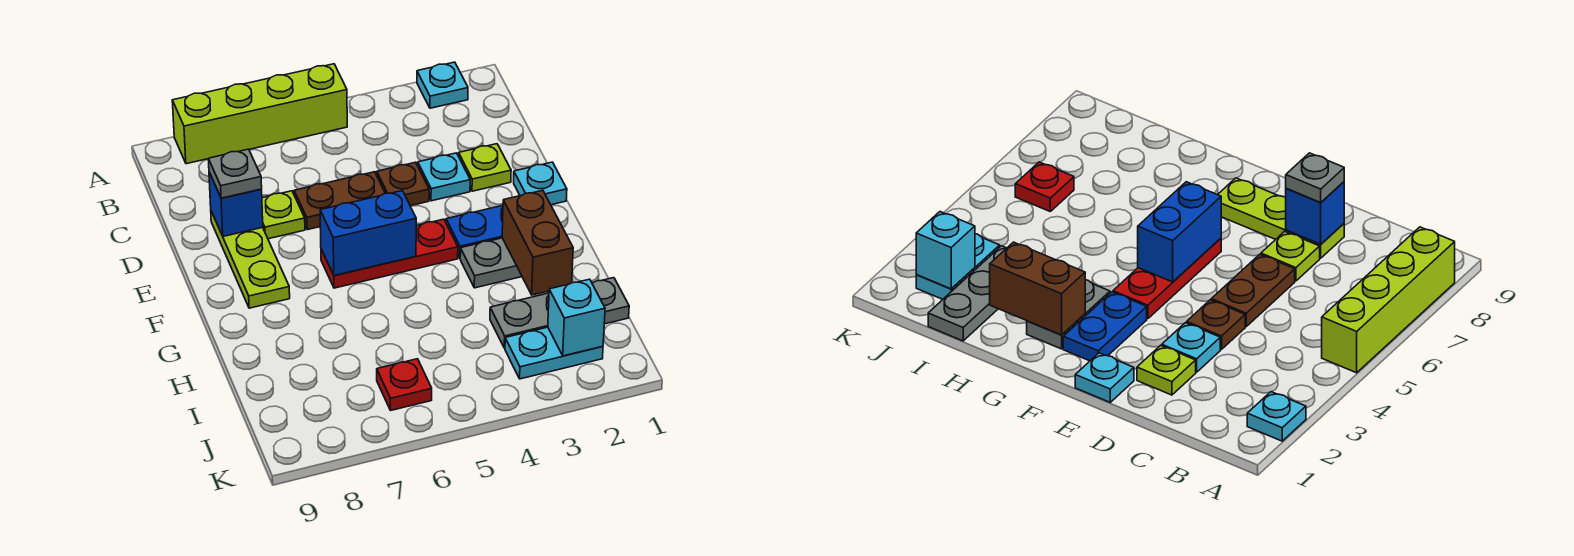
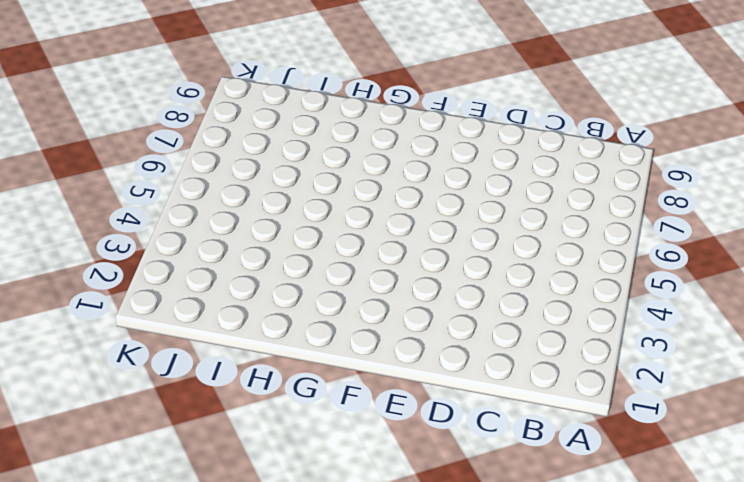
none -> cyan 1x1 plate [417,62,468,108]
none -> lime 1x4 brick [172,64,347,164]
none -> lime 1x1 plate [459,144,511,191]

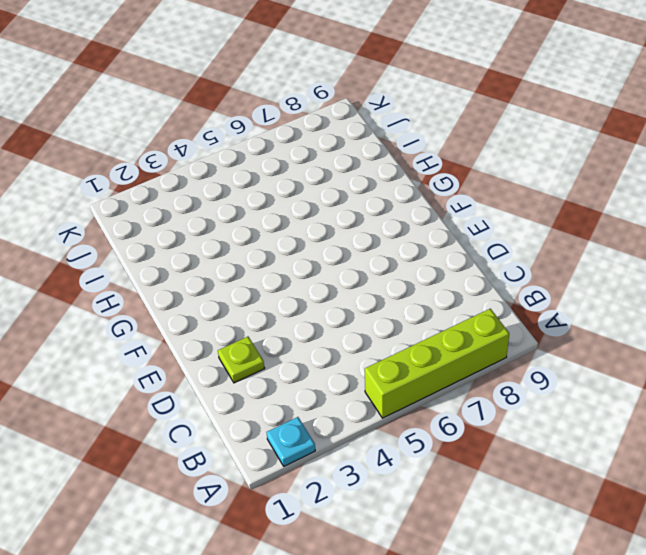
none -> cyan 1x1 plate [418,153,470,201]
none -> brown 1x1 plate [377,162,429,206]
none -> brown 1x2 plate [294,172,385,230]

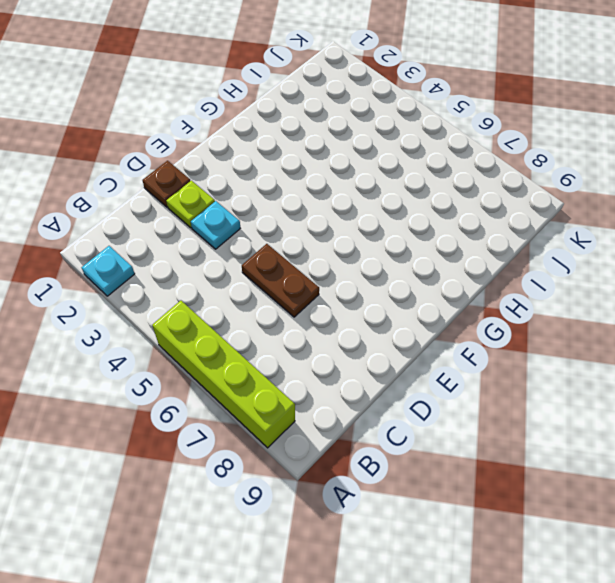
brown 1x1 plate [142,161,190,207] -> brown 1x1 plate moved to [377,162,429,206]
none -> lime 1x1 plate [262,191,305,239]
none -> lime 1x3 plate [211,211,290,308]
none -> cyan 1x1 plate [514,162,567,205]

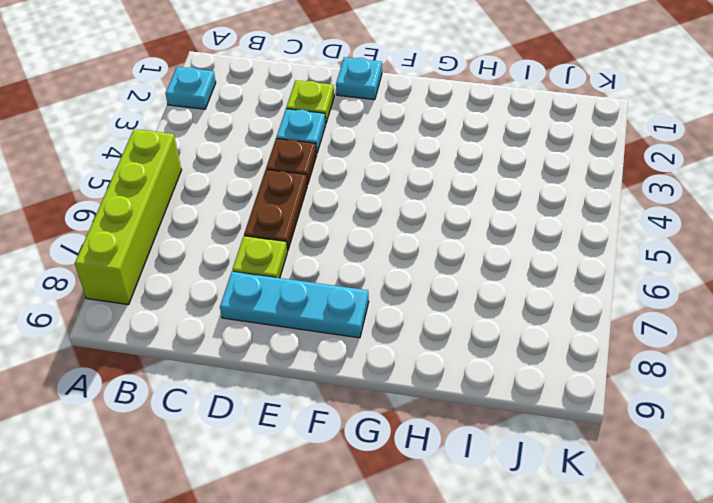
cyan 1x3 plate [220,272,369,338] -> lime 1x3 plate [211,211,290,308]
none -> blue 1x2 plate [446,206,503,258]
none -> red 1x3 plate [321,219,458,288]
none -> grey 1x2 plate [460,238,522,288]

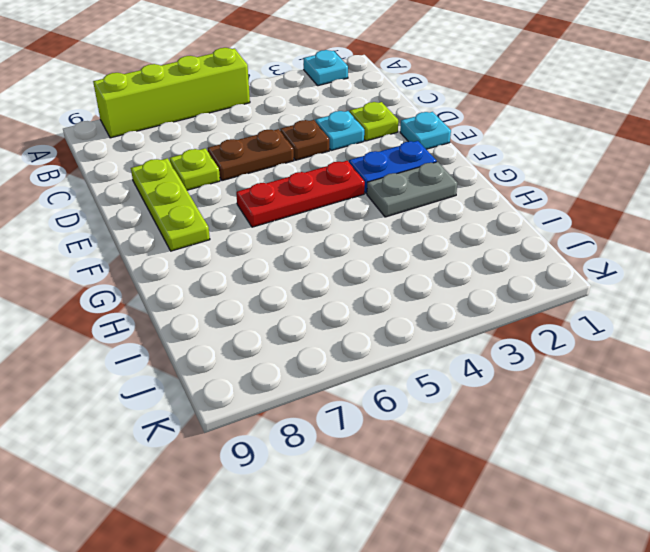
none -> grey 1x3 plate [490,278,629,348]
none -> cyan 1x2 plate [505,327,603,379]
none -> red 1x1 plate [377,359,432,410]

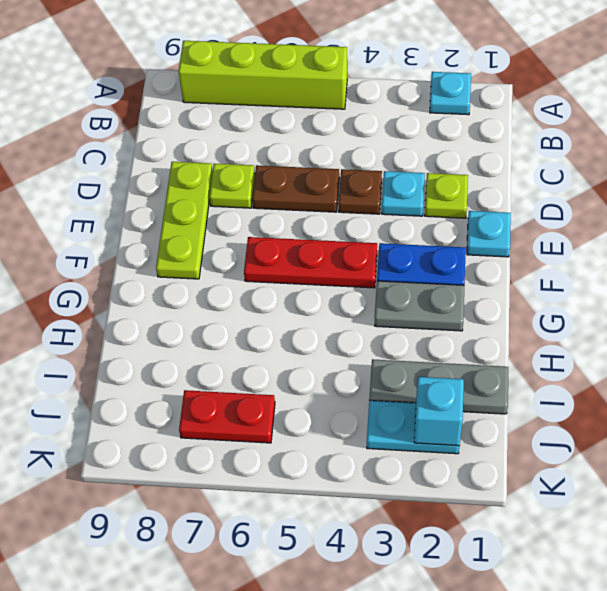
red 1x2 plate [179,390,275,443] -> red 1x1 plate [377,359,432,410]
none -> blue 1x1 brick [209,172,263,236]
none -> blue 1x2 brick [320,191,416,275]
none -> brown 1x2 brick [502,190,573,295]

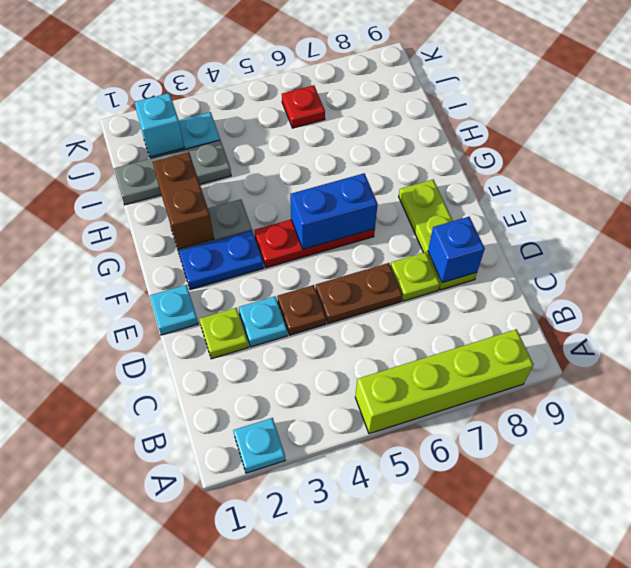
none -> grey 1x1 plate [208,149,262,198]

